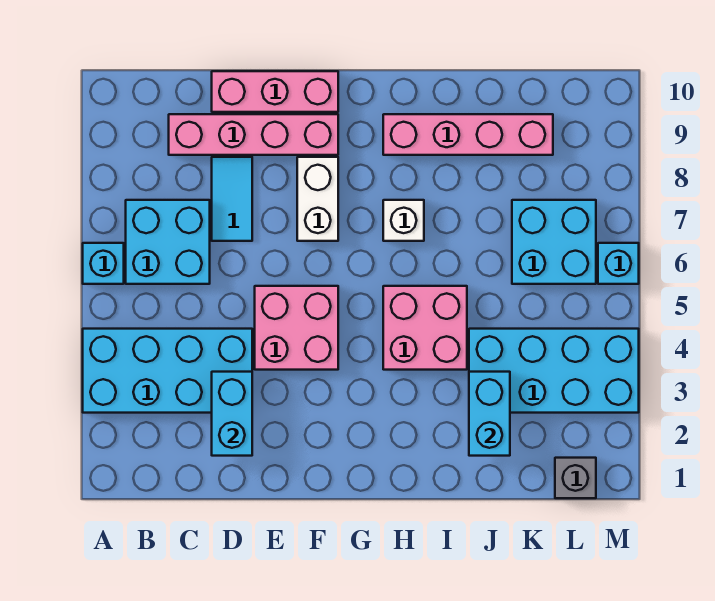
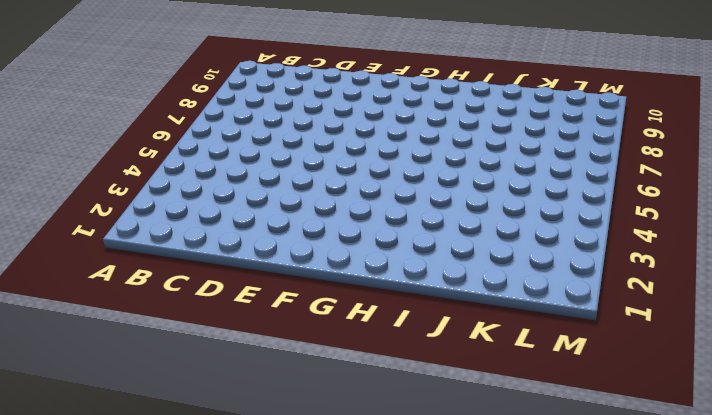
none -> cyan 2x4 brick [83,329,252,413]
none -> cyan 1x1 brick [83,243,124,284]
none -> cyan 2x2 brick [126,200,210,284]

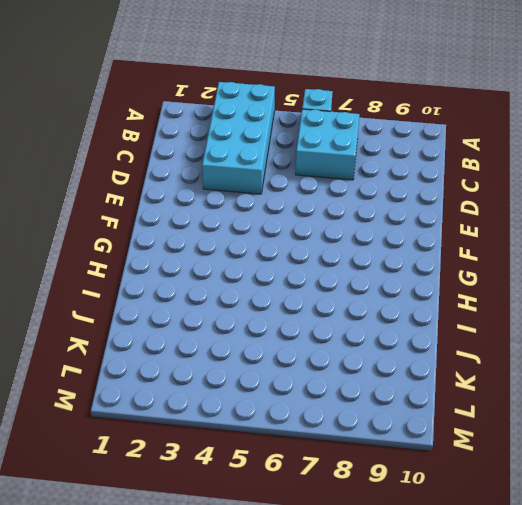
none -> pink 1x4 brick [169,114,338,155]
none -> cyan 1x2 tile [212,157,252,241]
none -> pink 1x3 brick [212,71,338,112]

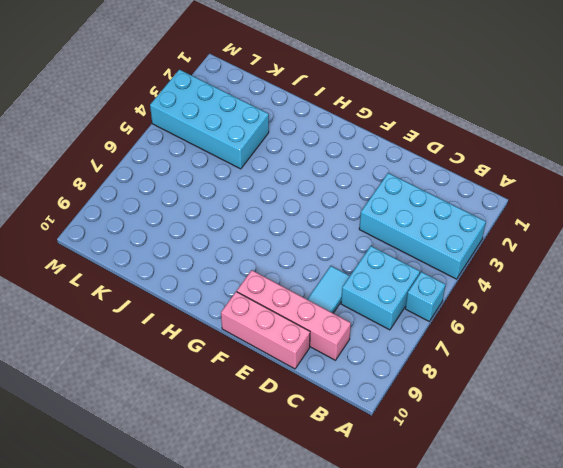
none -> pink 2x2 brick [255,286,338,370]
none -> white 1x2 brick [297,157,338,241]
none -> pink 2x2 brick [383,286,467,370]

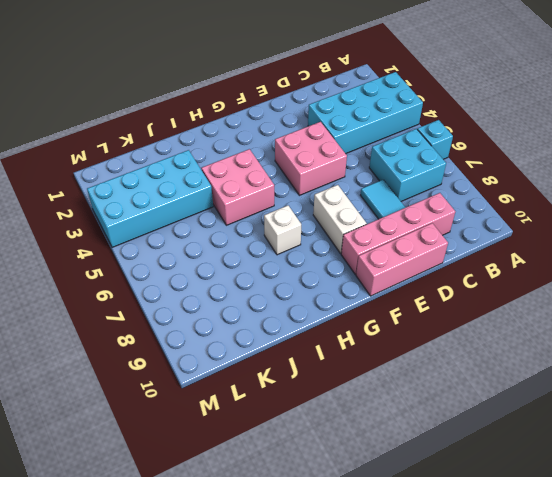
none -> pink 1x4 brick [383,114,553,155]
none -> cyan 2x2 brick [512,200,596,284]
none -> grey 1x1 brick [555,458,596,498]

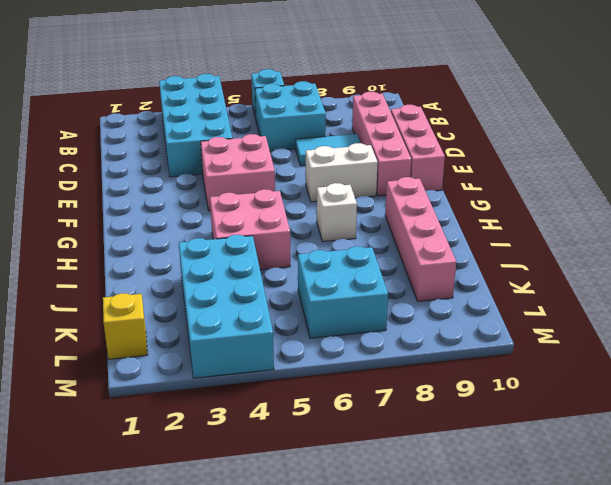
yellow 1x1 brick [103,293,147,359] -> grey 1x1 brick [555,458,596,498]
none -> cyan 1x1 brick [598,243,639,284]
none -> cyan 1x2 brick [212,372,252,456]
none -> cyan 1x2 brick [469,372,510,456]

